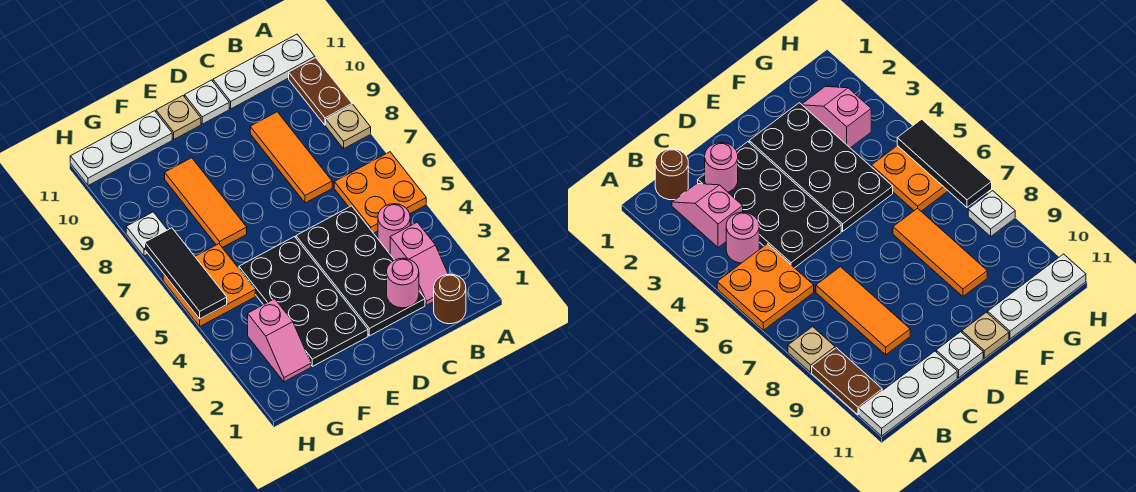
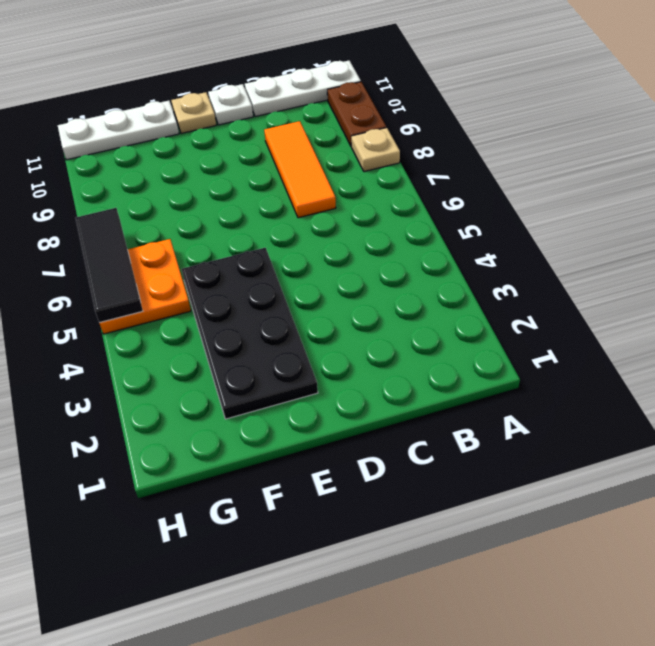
none -> orange 2x2 plate [334,152,426,233]
none -> brown 1x1 round brick [434,274,466,324]
none -> pink 1x2 slope [390,222,448,305]

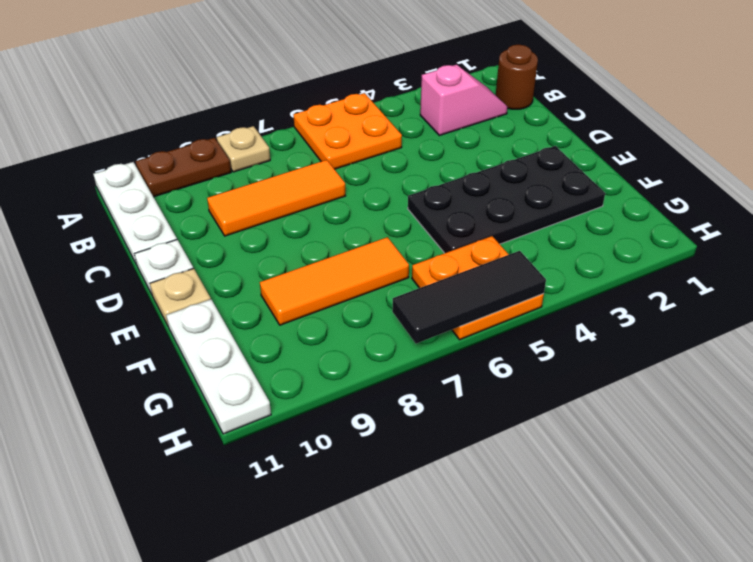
none -> pink 1x1 round brick [378,204,410,253]
none -> black 2x4 plate [296,206,425,336]
none -> pink 1x2 slope [248,299,311,382]

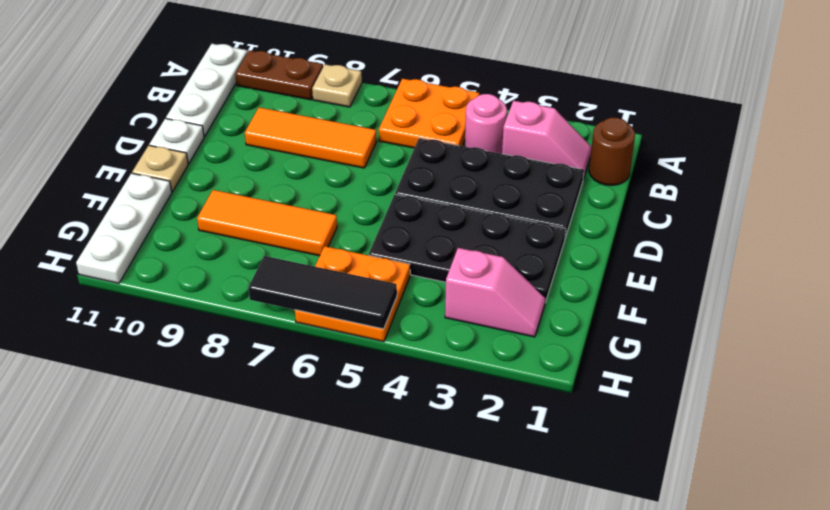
none -> white 1x1 plate [126,212,167,256]
none -> pink 1x1 round brick [387,258,419,308]

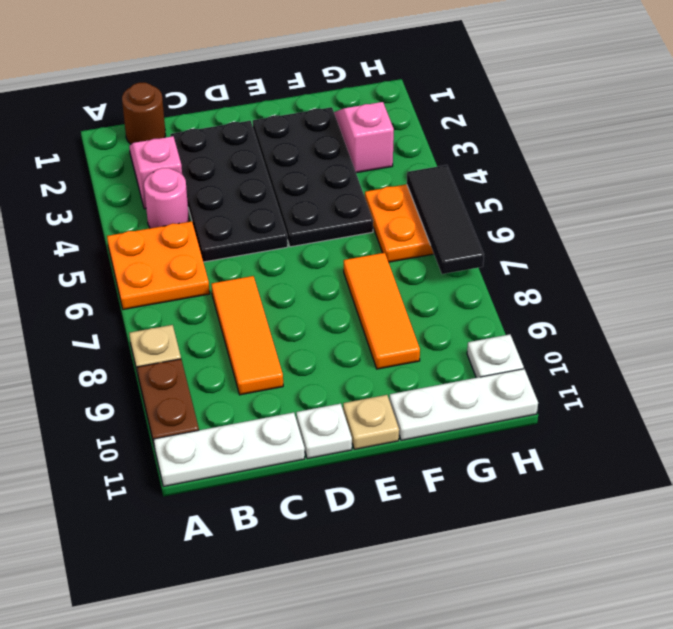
white 1x1 plate [467,334,524,378] -> white 1x1 plate moved to [126,212,167,256]
none -> pink 1x1 round brick [387,258,419,308]

